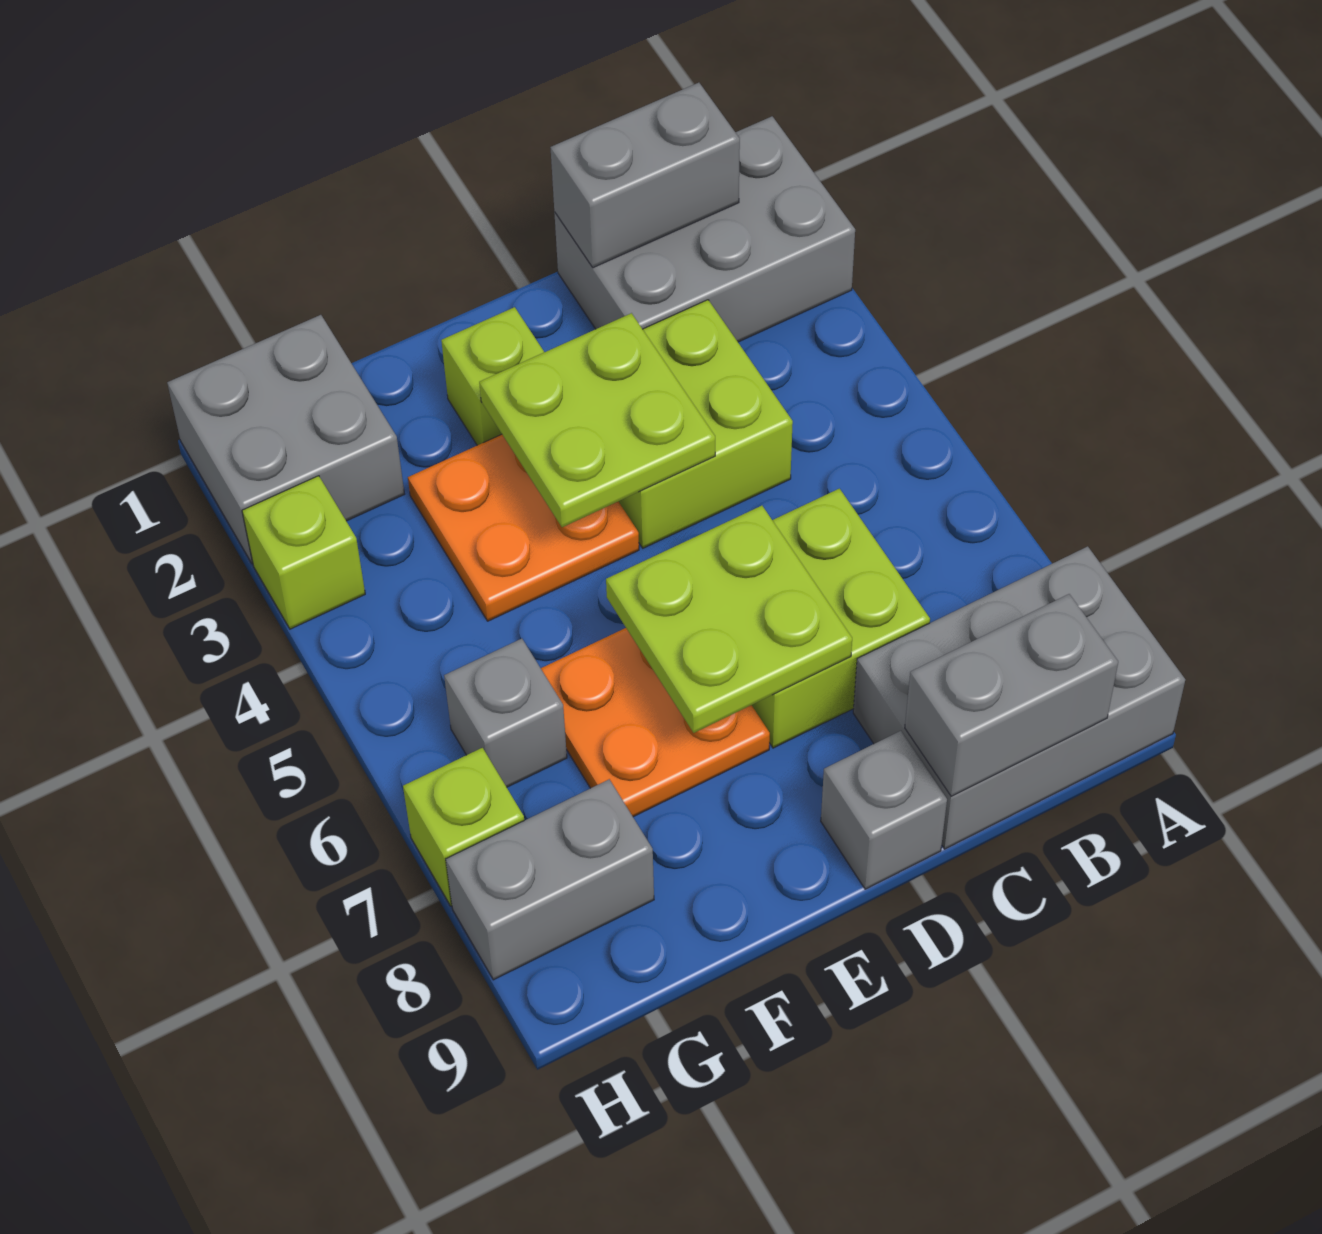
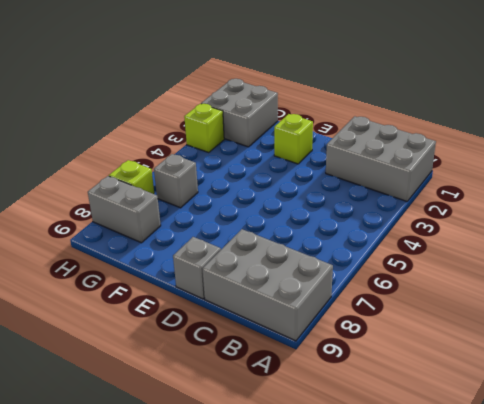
none -> lime 2x2 brick [619,300,793,548]
none -> lime 2x2 brick [752,489,930,748]
none -> orange 2x2 plate [408,434,639,621]

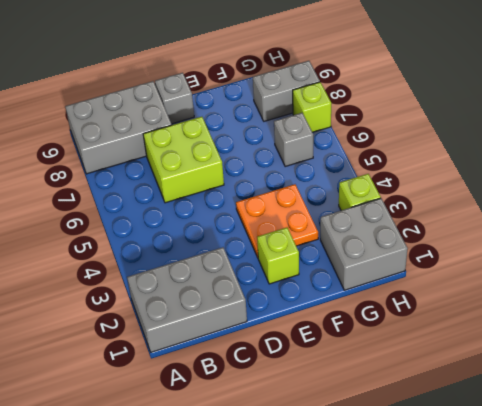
none -> lime 2x2 brick [619,300,793,548]
none -> orange 2x2 plate [541,628,770,817]
none -> grey 1x2 brick [550,83,740,268]

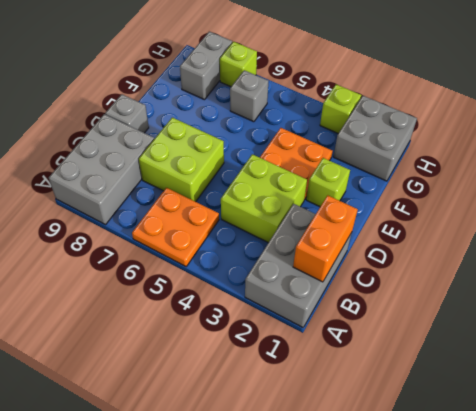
orange 2x2 plate [132,188,219,266] -> orange 2x2 plate moved to [541,628,770,817]
orange 1x2 brick [293,195,358,282] -> grey 1x2 brick [550,83,740,268]
none -> grey 1x2 brick [905,594,1118,796]
none -> lime 2x2 plate [479,313,715,527]
none -> lime 2x2 plate [606,506,852,733]

